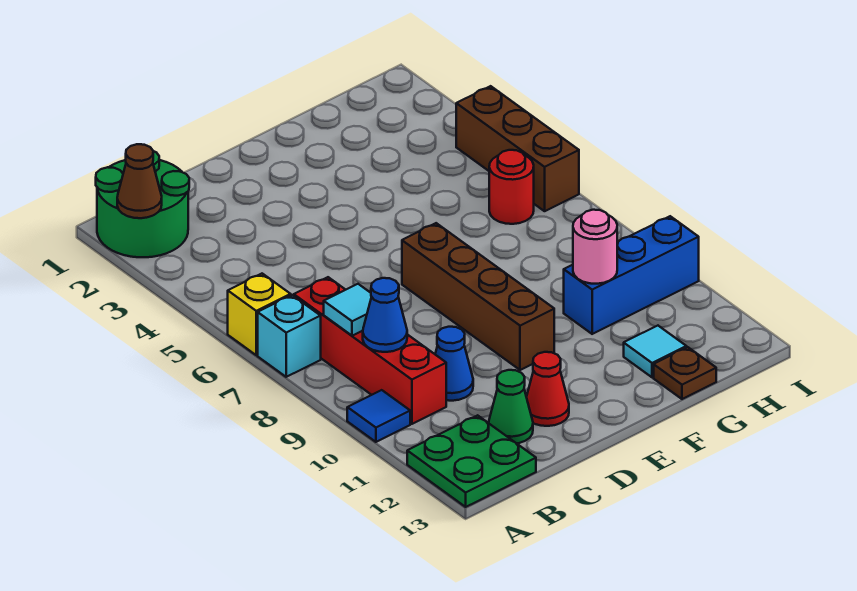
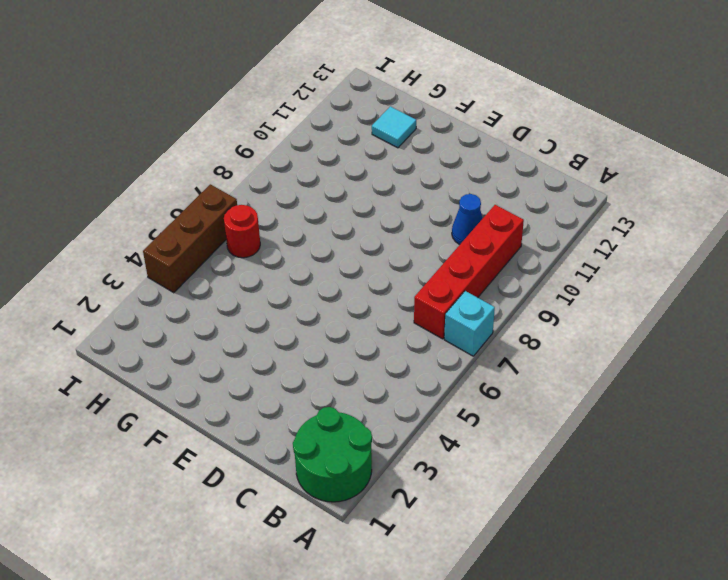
none -> yellow 1x1 brick [228,274,291,355]
none -> blue 1x1 tile [347,390,410,442]
none -> green 2x2 plate [407,415,536,507]

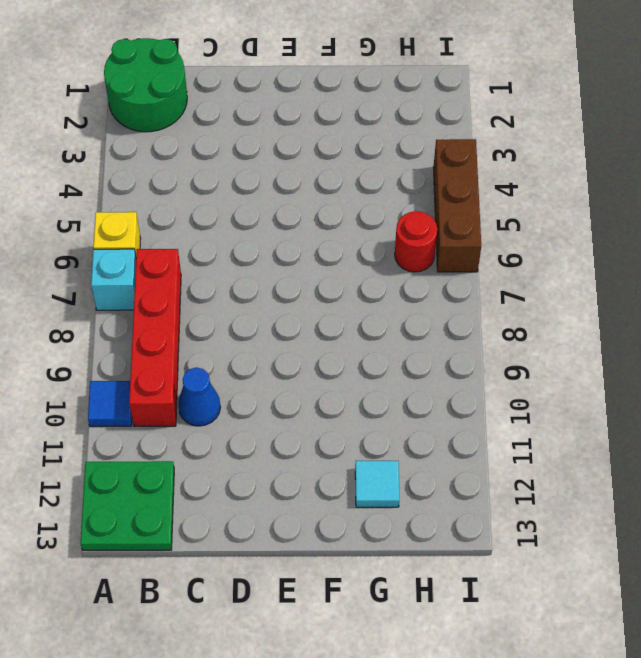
none -> green 1x1 cone [489,370,533,443]
none -> red 1x1 cone [527,352,569,426]
none -> brown 1x4 brick [402,223,554,370]

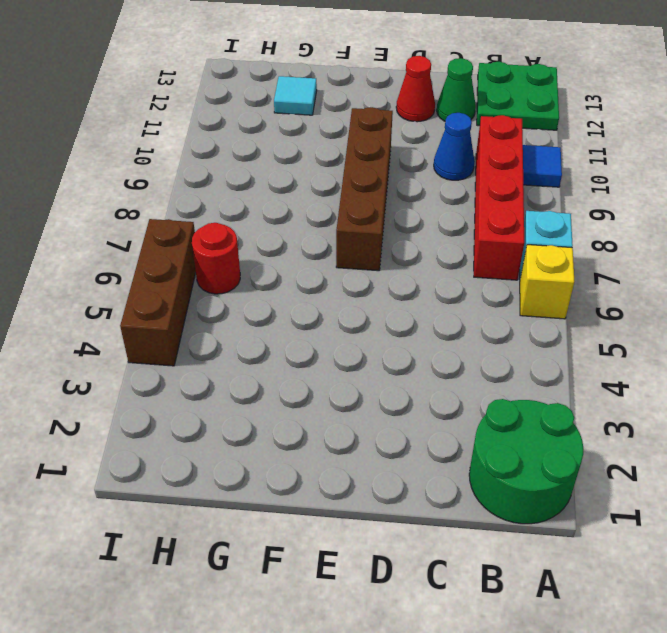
none -> blue 1x3 brick [564,216,699,334]
none -> brown 1x1 plate [654,347,716,399]
none -> brown 1x1 cone [117,144,162,218]

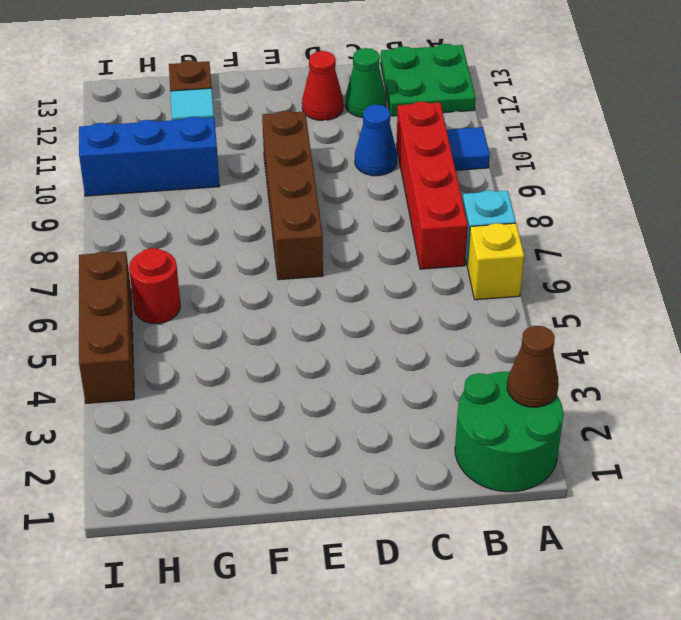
none -> cyan 1x1 tile [324,284,372,336]
none -> blue 1x1 cone [363,278,407,352]
none -> pink 1x1 round brick [573,210,617,284]

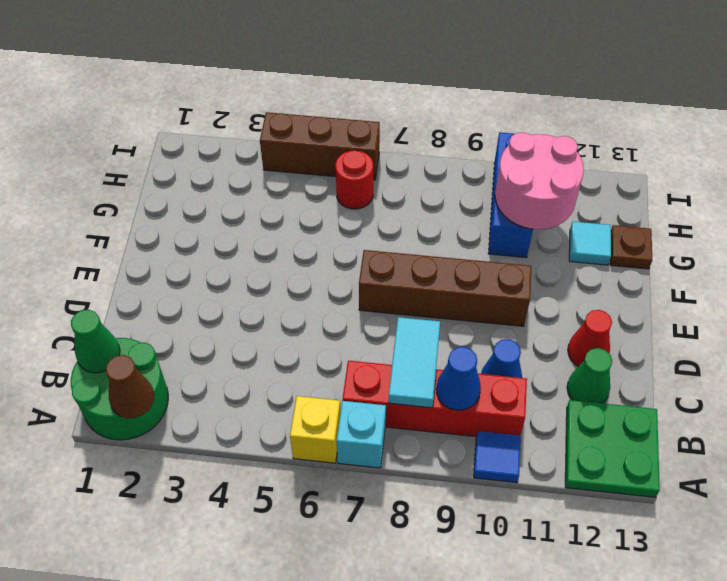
green 1x1 cone [71,310,120,373] -> none
cyan 1x2 tile [388,317,440,408] -> cyan 1x1 tile [324,284,372,336]
pink 2x2 round brick [495,132,584,229] -> pink 1x1 round brick [573,210,617,284]

